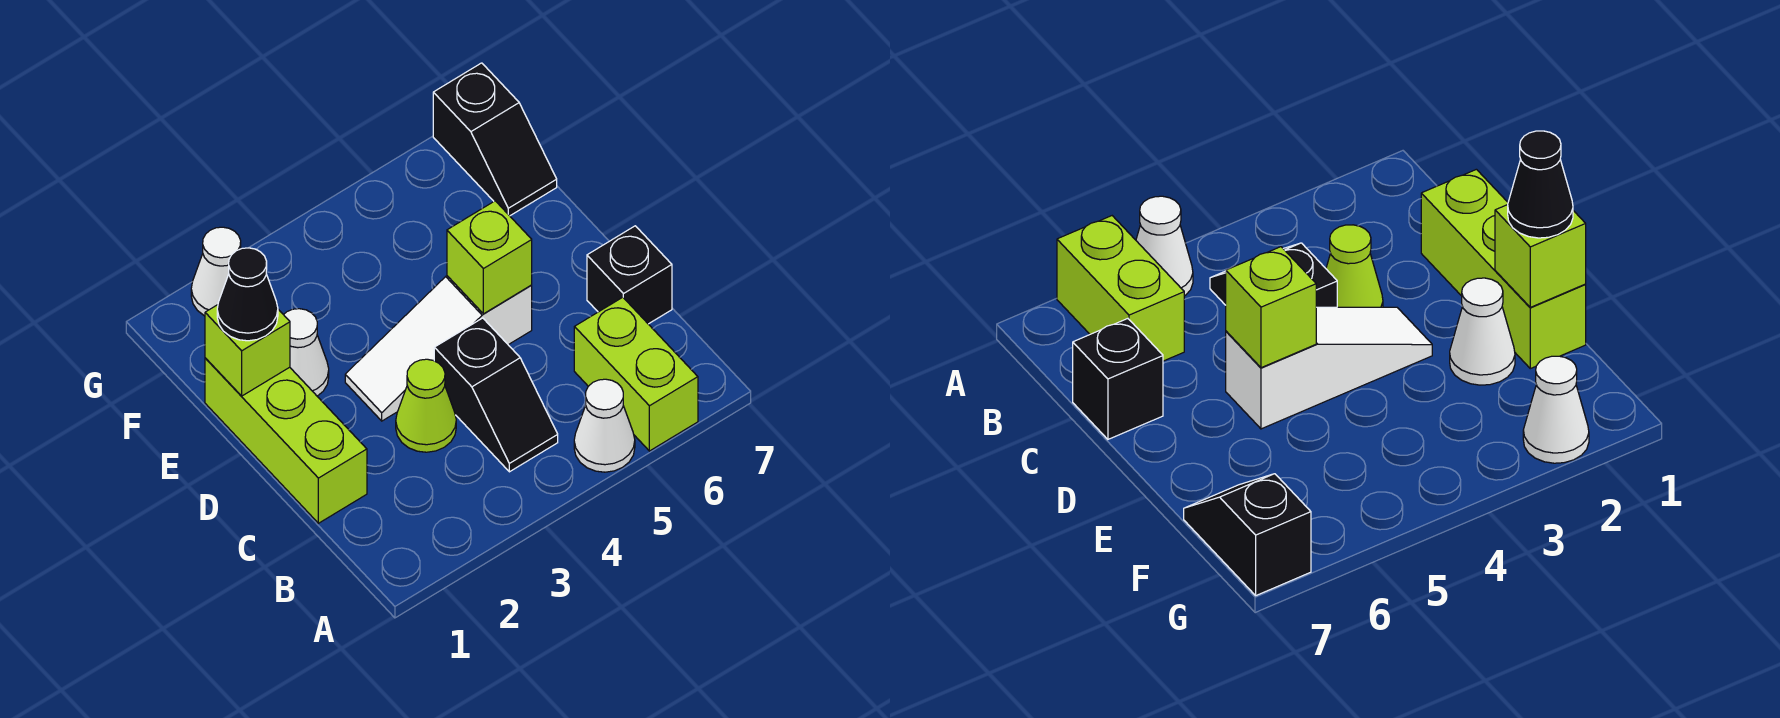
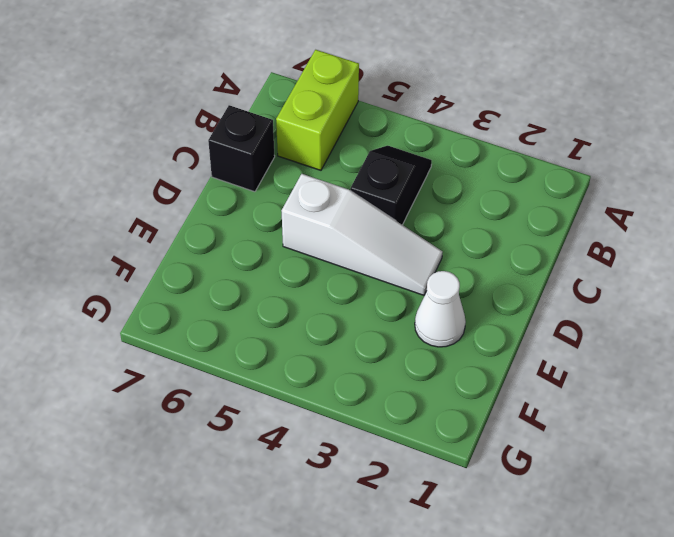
none -> white 1x1 cone [574,379,635,472]
none -> lime 1x3 brick [205,358,367,523]
none -> lime 1x1 cone [396,359,456,452]

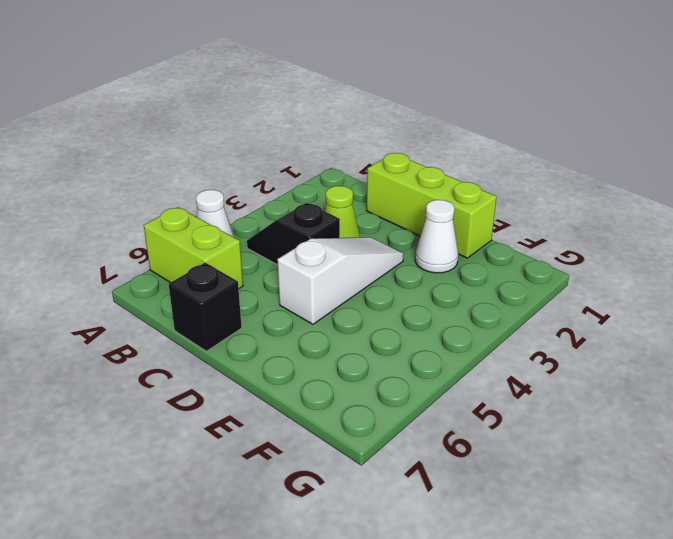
none -> black 1x2 slope [433,63,557,216]
none -> white 1x1 cone [191,227,241,316]
none -> lime 1x1 brick [447,201,532,314]

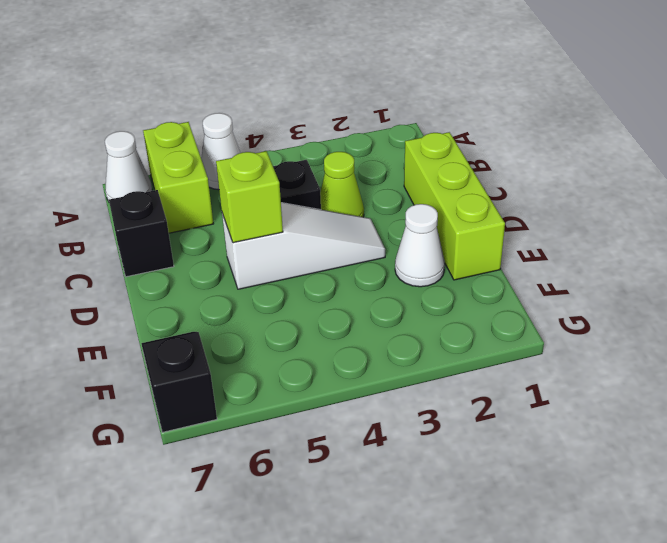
white 1x1 cone [105,131,152,201] -> white 1x1 cone moved to [191,227,241,316]
none -> lime 1x1 brick [205,305,290,396]
none -> black 1x1 cone [217,248,278,341]

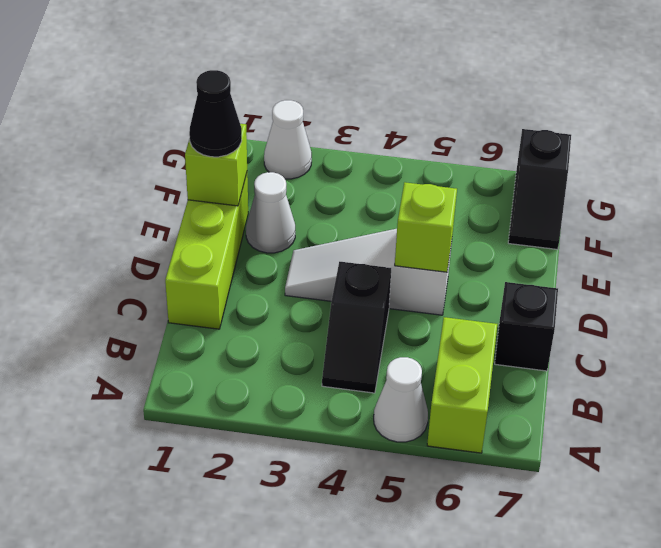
none -> lime 1x1 cone [396,359,456,452]

